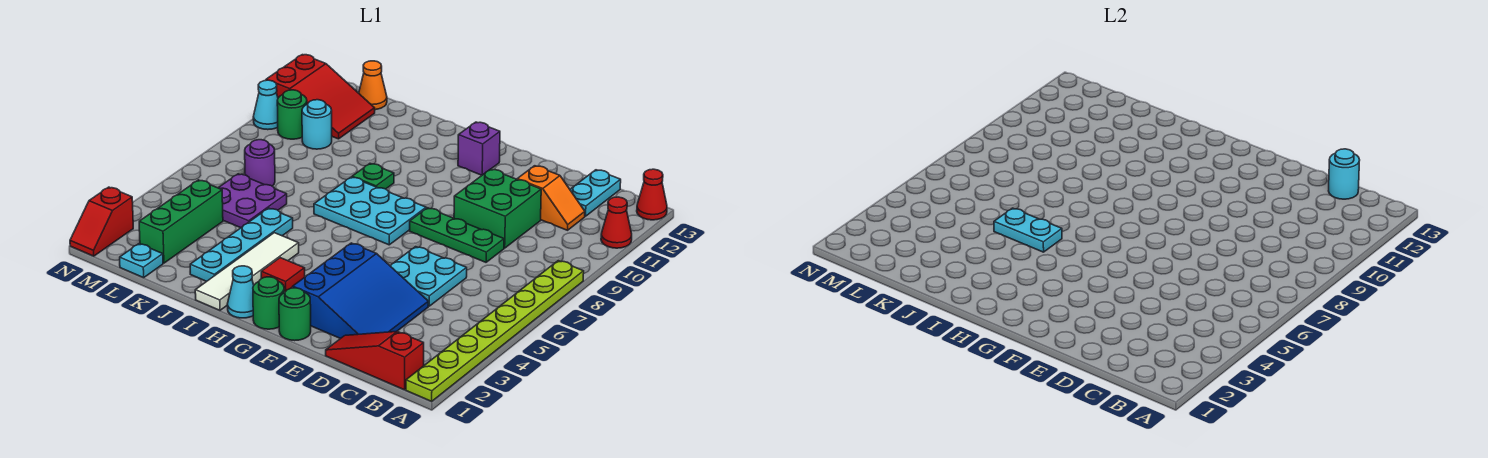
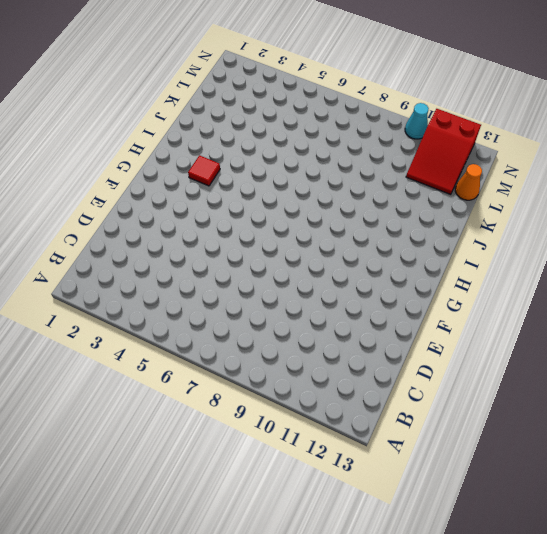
none -> lime 1x8 plate [406,261,584,401]
none -> red 1x1 cone [601,197,632,248]
none -> red 1x1 cone [637,169,667,220]
none -> red 1x3 slope [326,331,424,390]

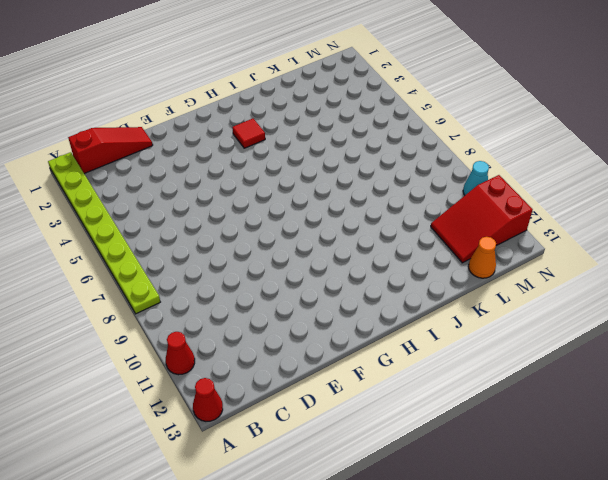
none -> orange 1x2 slope [517,166,585,230]
none -> cyan 1x2 plate [570,170,621,216]
none -> blue 3x3 slope [293,243,428,339]
none -> cyan 2x2 plate [390,247,467,306]

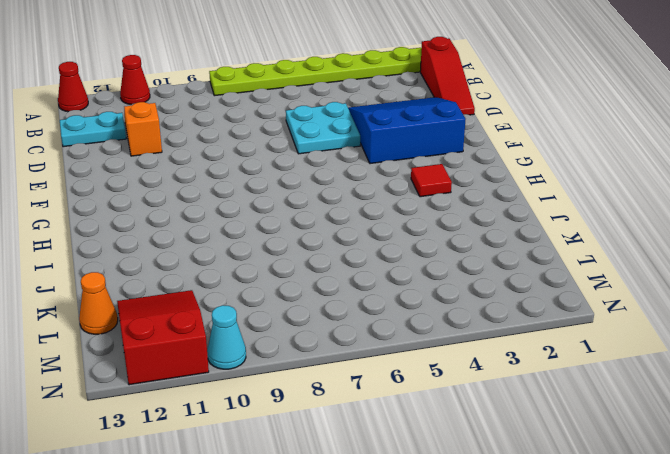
none -> green 1x3 plate [410,208,504,262]
none -> green 2x2 brick [454,169,541,248]
none -> green 1x1 round brick [279,288,311,341]
none -> green 1x1 round brick [253,277,284,329]

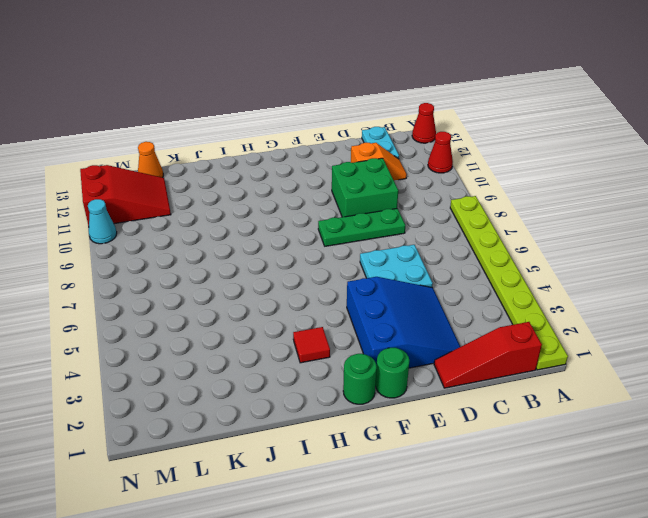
none -> cyan 2x3 plate [314,177,426,245]
none -> purple 1x1 brick [458,122,500,175]
none -> cyan 1x1 cone [227,266,254,318]
none -> white 1x4 tile [195,233,299,310]

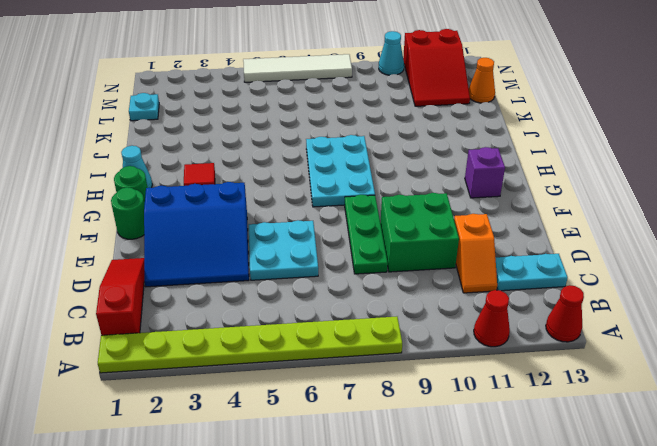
white 1x4 tile [243,54,352,82] -> white 1x4 tile moved to [195,233,299,310]
none -> green 1x1 plate [352,164,394,189]
none -> cyan 1x4 plate [190,208,293,281]
none -> purple 2x2 plate [219,174,287,228]
none -> green 1x3 brick [139,180,223,263]

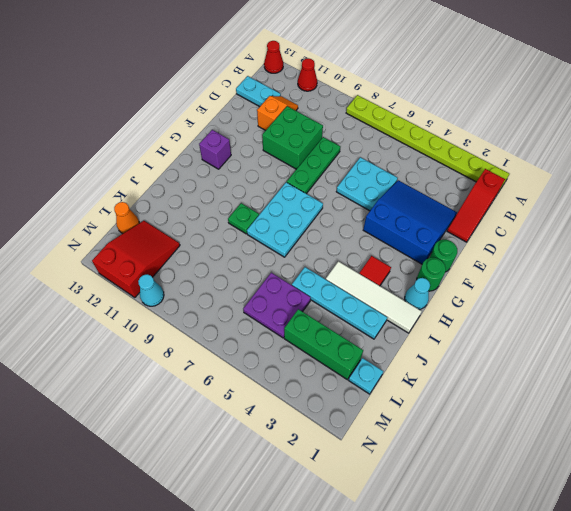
none -> purple 1x1 round brick [245,140,275,186]
none -> cyan 1x1 round brick [302,100,332,149]
none -> green 1x1 round brick [277,90,307,139]
none -> red 1x2 slope [70,187,133,256]

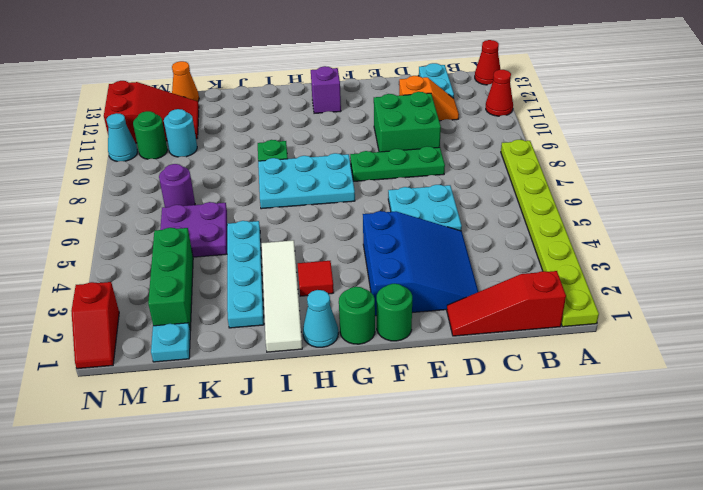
none -> cyan 1x1 round brick [1329,149,1360,199]
none -> cyan 1x2 plate [994,208,1062,252]

